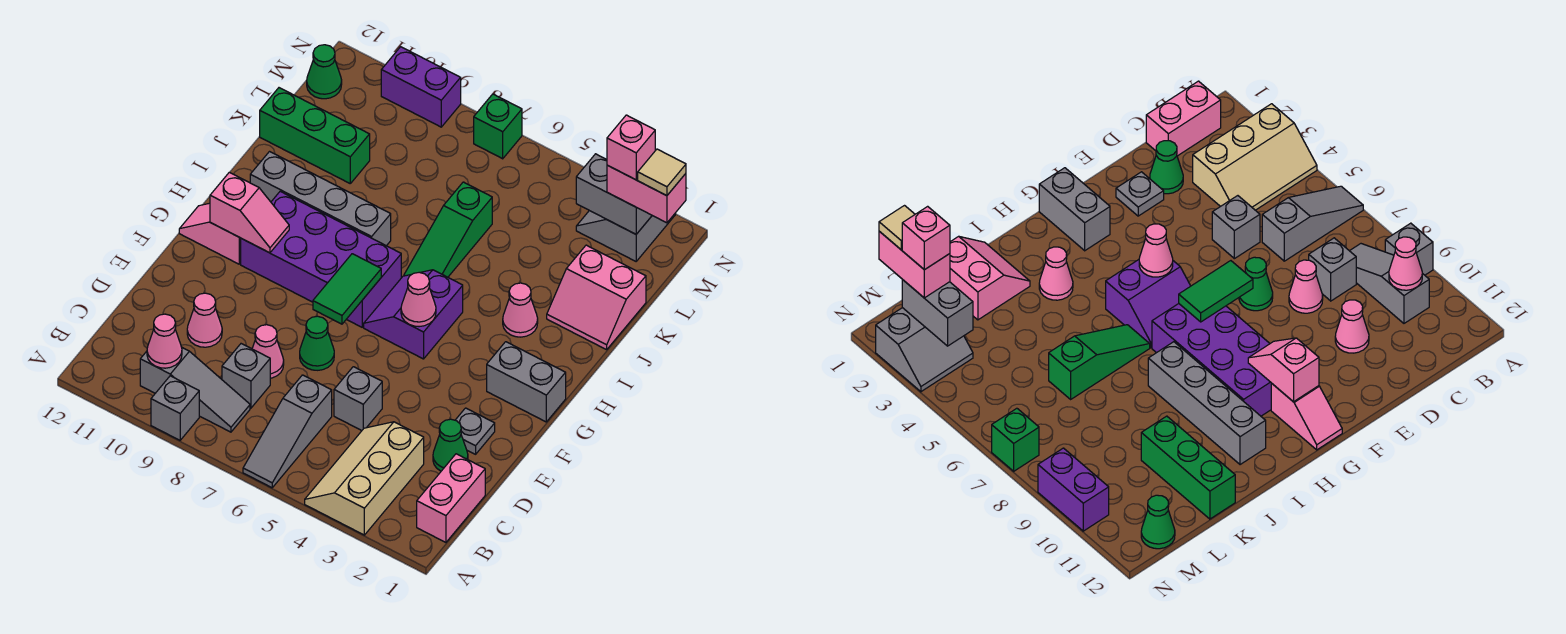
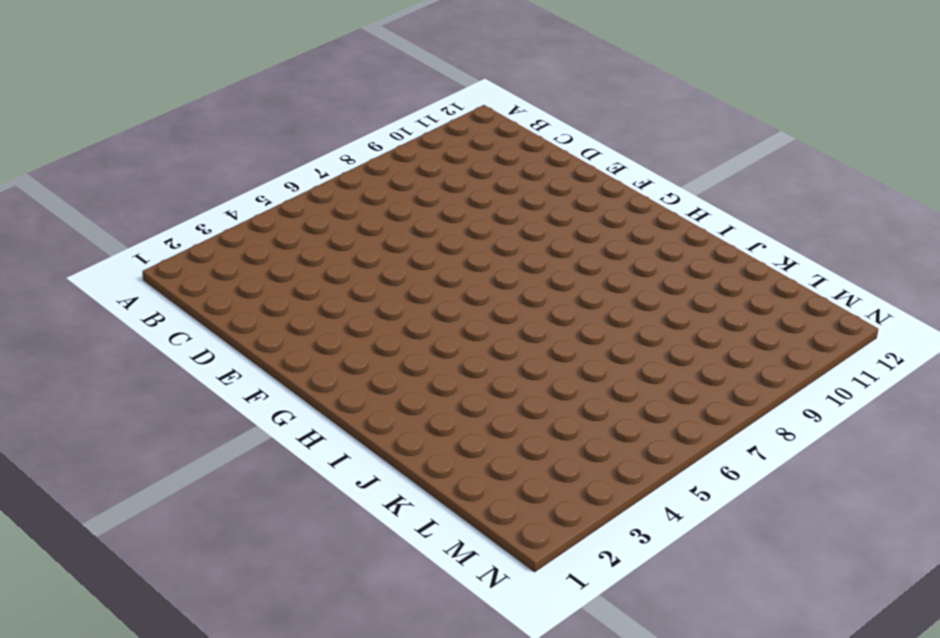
none -> tan 2x3 slope [305,422,424,535]
none -> grey 1x3 slope [243,375,332,488]
none -> grey 1x1 brick [151,376,199,440]
none -> pink 1x2 brick [417,454,485,542]

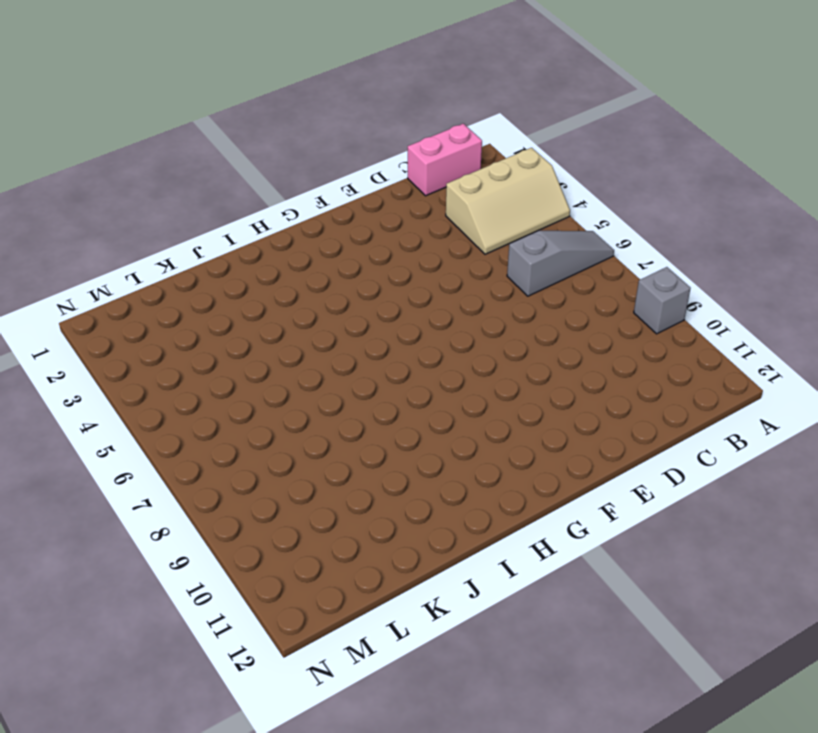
none -> grey 1x3 slope [140,348,250,432]
none -> grey 1x1 brick [222,344,270,408]
none -> green 1x1 cone [433,419,468,471]
none -> grey 1x1 brick [334,367,382,431]

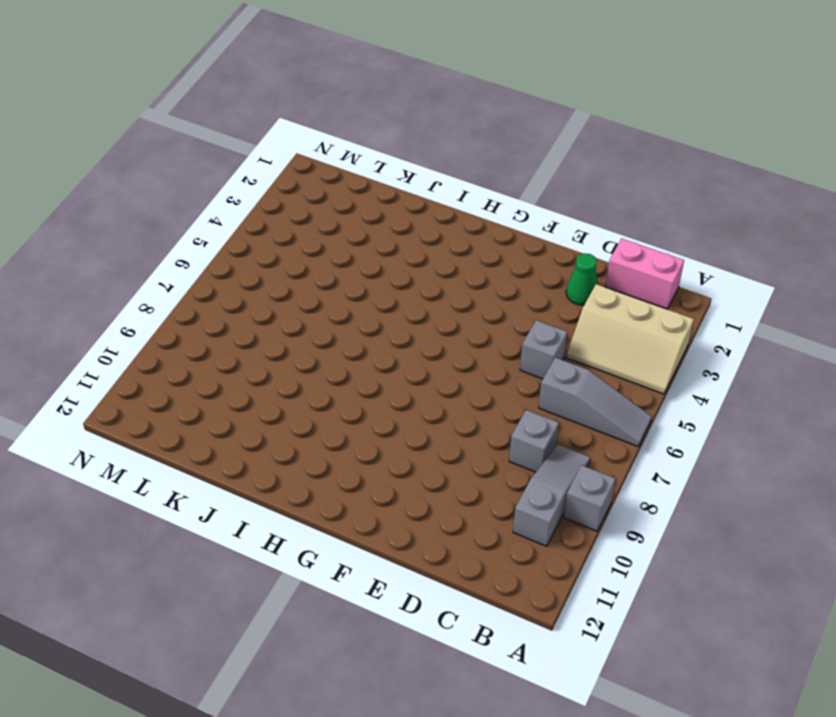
none -> pink 1x1 cone [252,325,284,378]
none -> pink 1x1 cone [187,293,222,347]
none -> grey 1x1 plate [456,408,495,454]
none -> green 1x1 cone [300,316,334,370]

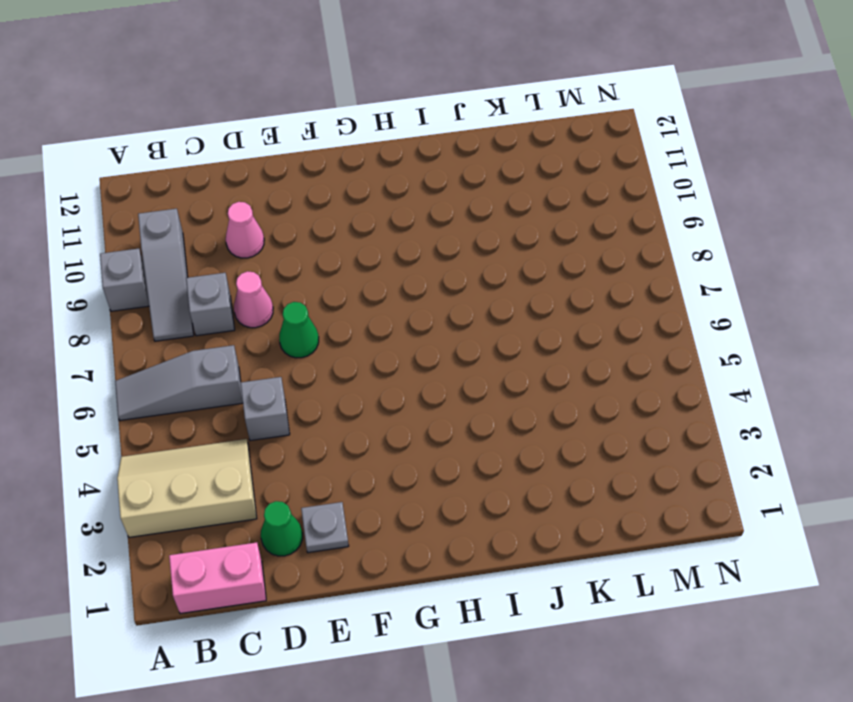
none -> grey 1x2 brick [487,342,566,422]
none -> purple 2x2 slope [364,270,463,359]
none -> purple 2x4 brick [241,191,401,327]
none -> pink 1x2 slope [179,203,241,264]

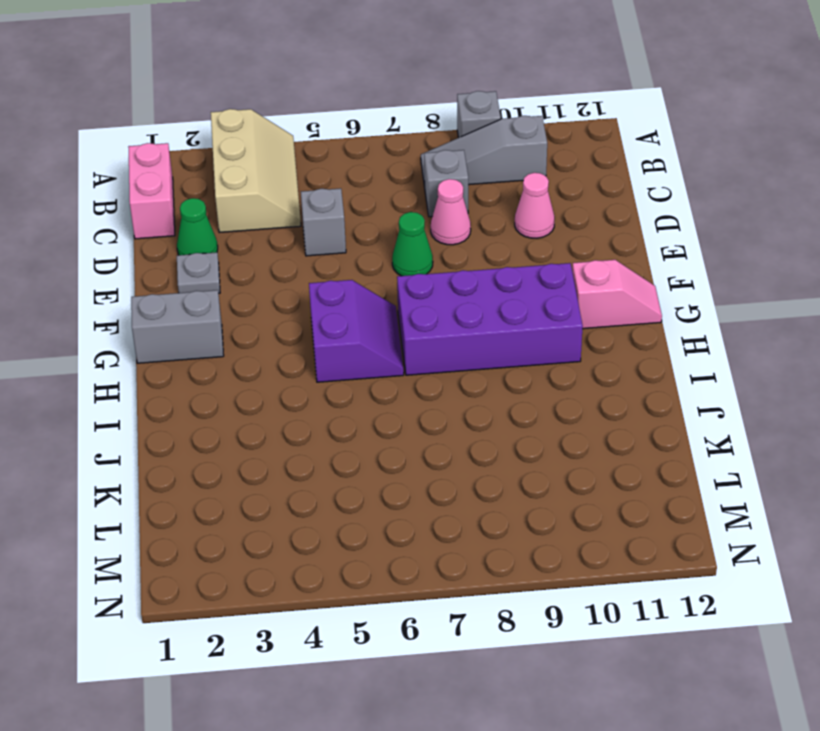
none -> grey 1x3 slope [243,375,332,488]
none -> pink 1x1 cone [503,283,538,337]
none -> green 1x3 slope [404,182,492,277]
none -> grey 1x4 brick [250,152,391,246]

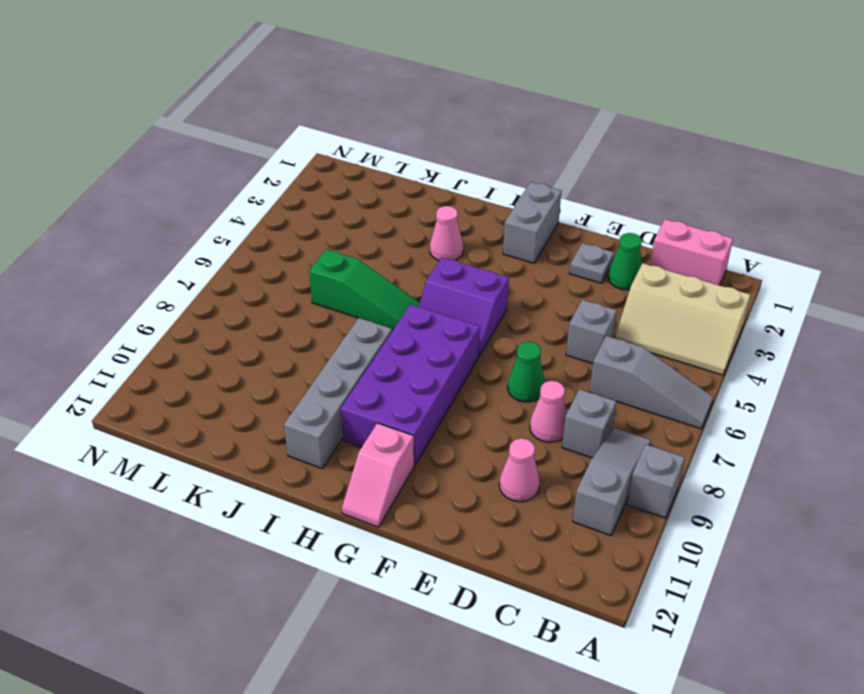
none -> pink 2x2 slope [547,245,646,350]
none -> green 1x3 brick [260,88,370,183]
none -> grey 2x2 slope [576,211,676,261]
none -> green 1x1 cone [307,45,342,99]

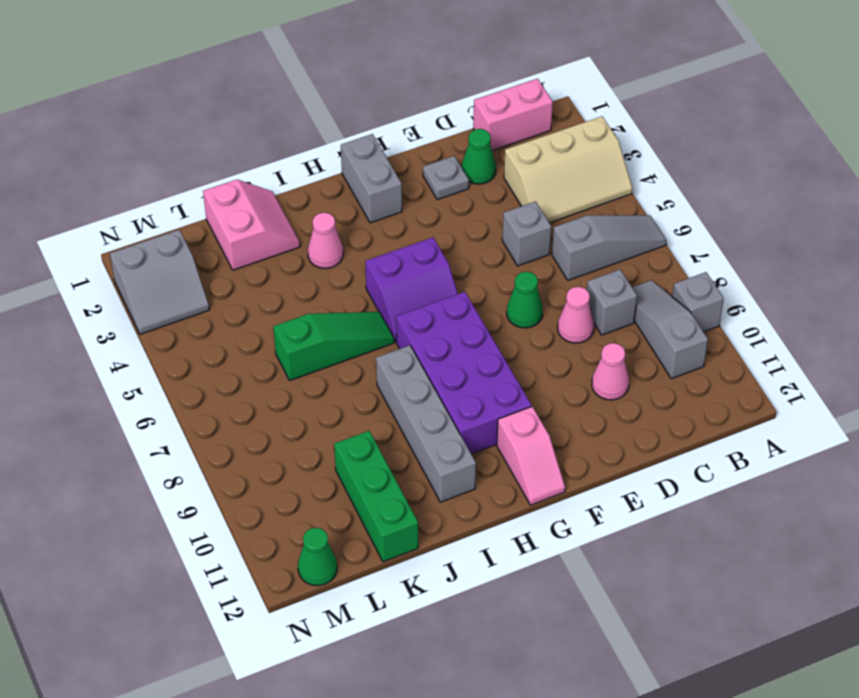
none -> green 1x1 brick [474,94,522,159]
none -> purple 1x2 brick [381,47,461,127]
none -> pink 1x1 cone [147,314,182,368]
none -> green 1x2 tile [313,254,381,324]

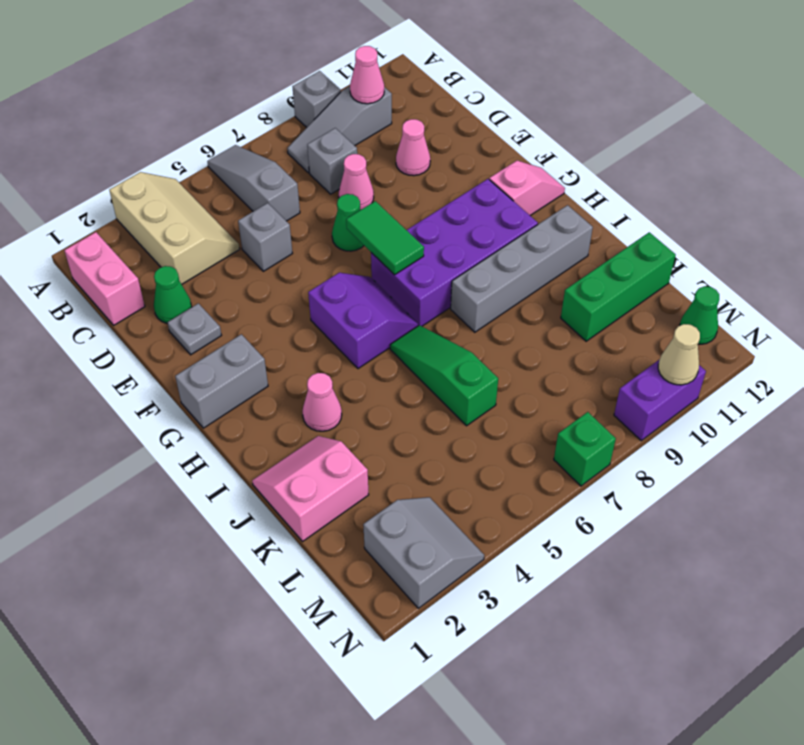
tan 1x1 cone [658,324,700,385] -> none
none -> pink 1x1 cone [401,272,436,327]
none -> pink 1x2 slope [210,172,289,253]
none -> grey 1x2 brick [576,154,652,234]
none -> pink 1x2 brick [607,165,686,223]

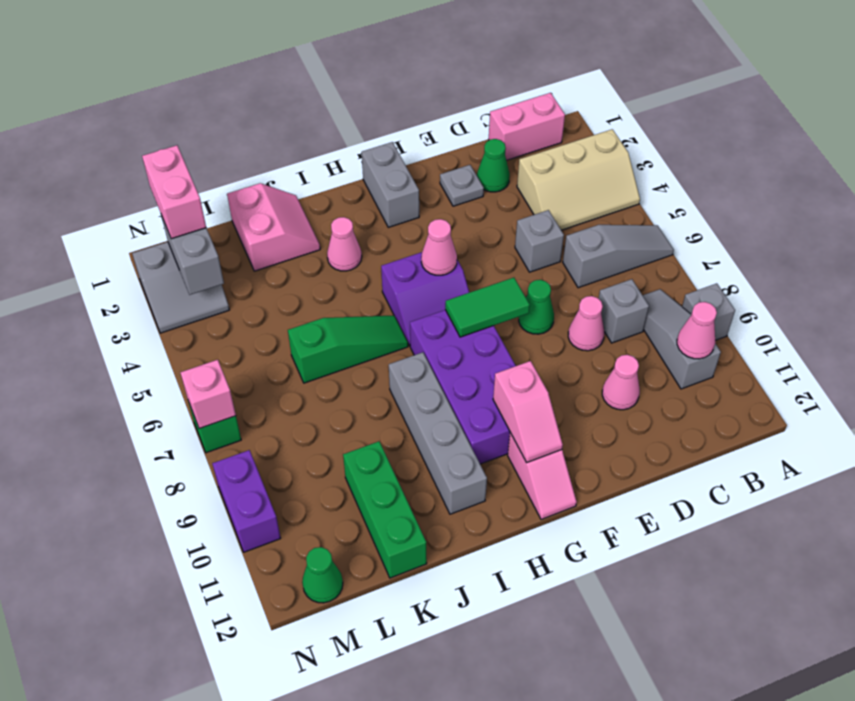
pink 1x2 slope [493,361,563,462] -> pink 1x2 slope turned to [210,172,289,253]
pink 1x1 brick [180,360,236,429] -> pink 1x1 brick moved to [607,115,655,180]
none -> tan 1x1 tile [638,149,686,196]

